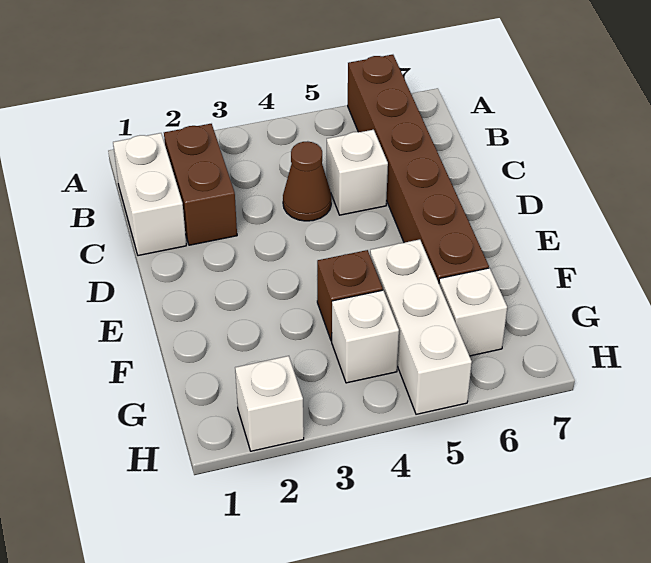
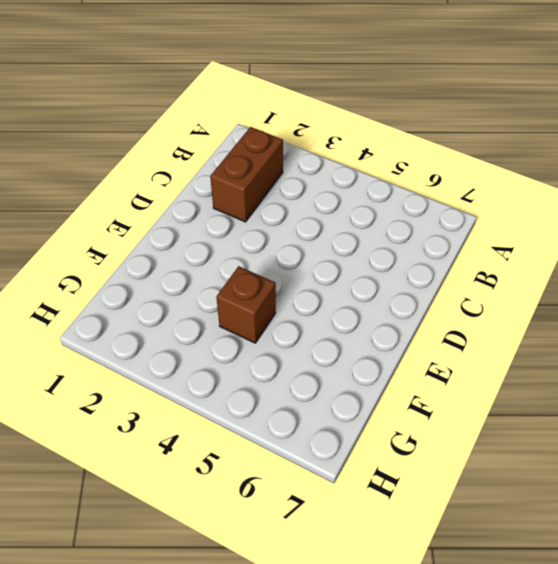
none -> brown 1x6 brick [348,55,489,283]
none -> white 1x2 brick [113,133,186,256]

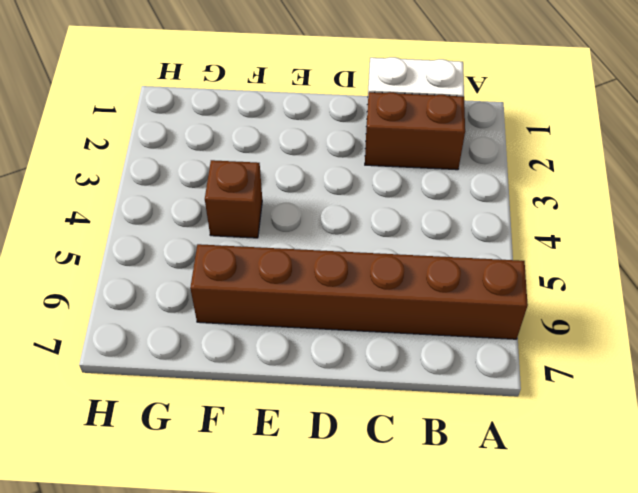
none -> brown 1x1 cone [283,141,331,221]
none -> white 1x1 brick [327,130,388,215]

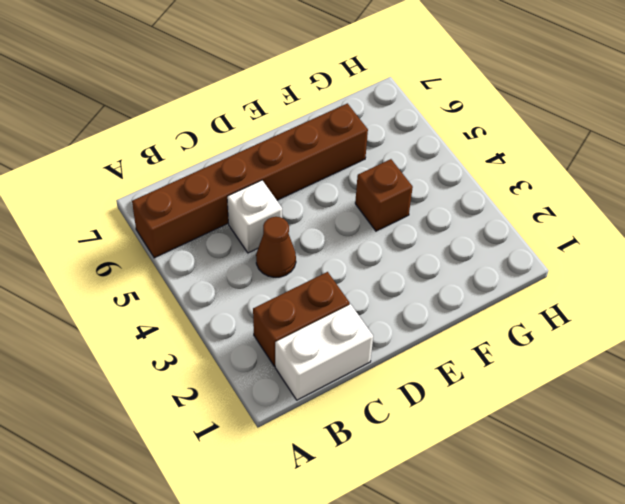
none -> white 1x3 brick [370,239,472,414]
none -> white 1x1 brick [332,290,399,383]

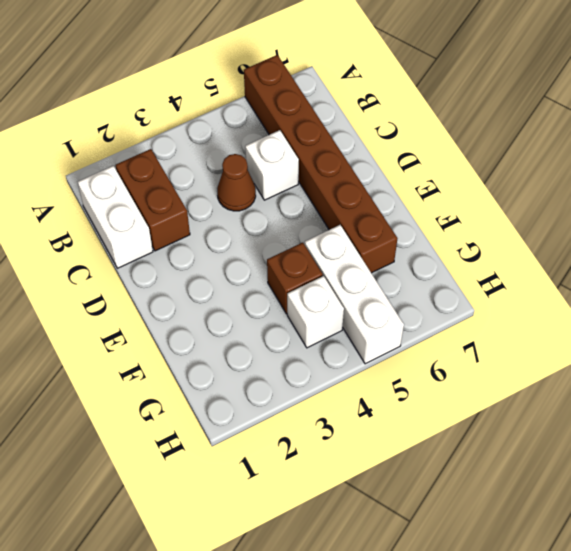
none -> white 1x1 brick [439,268,507,356]
none -> white 1x1 brick [235,356,304,451]

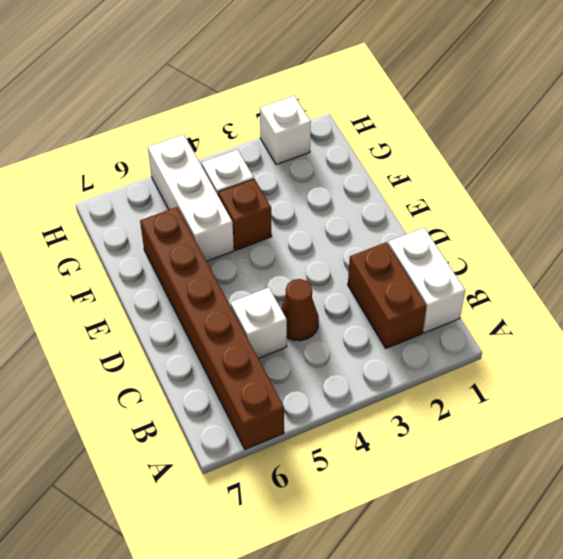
none -> white 1x1 brick [439,268,507,356]

